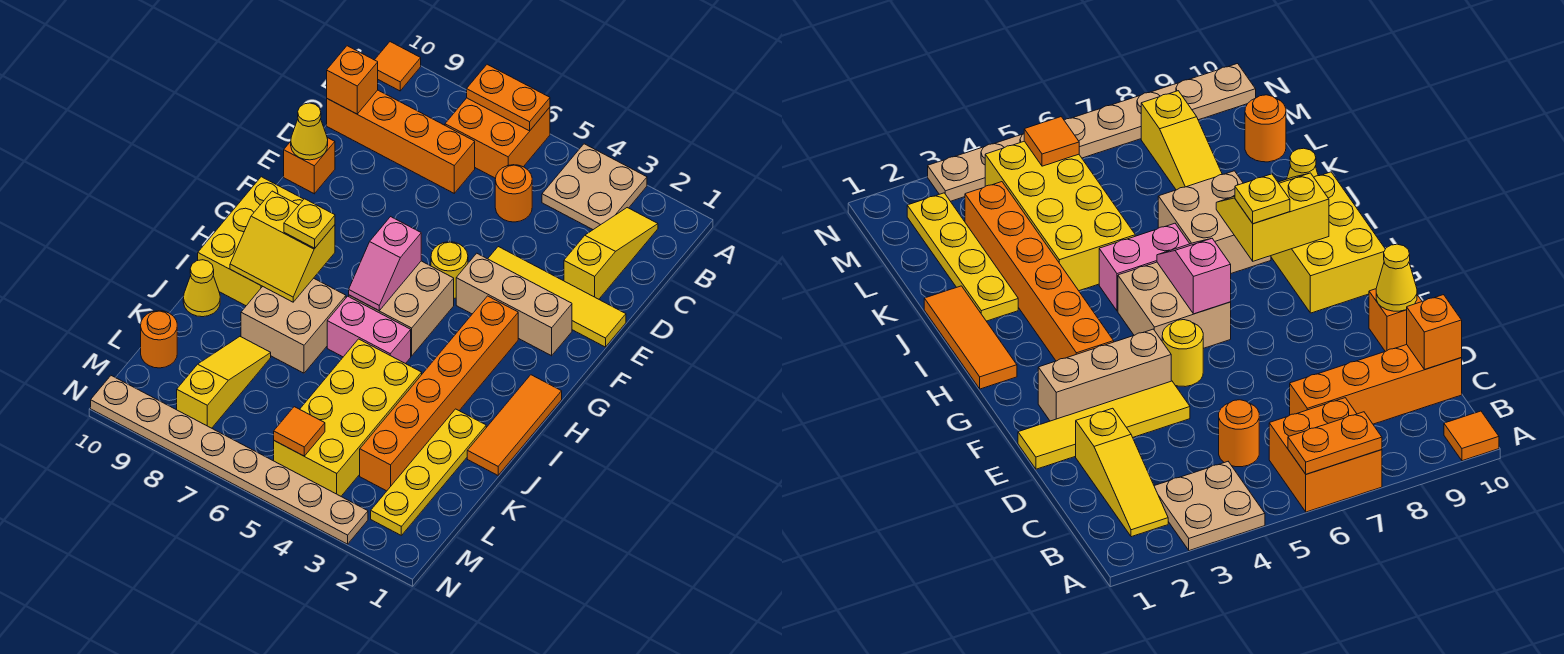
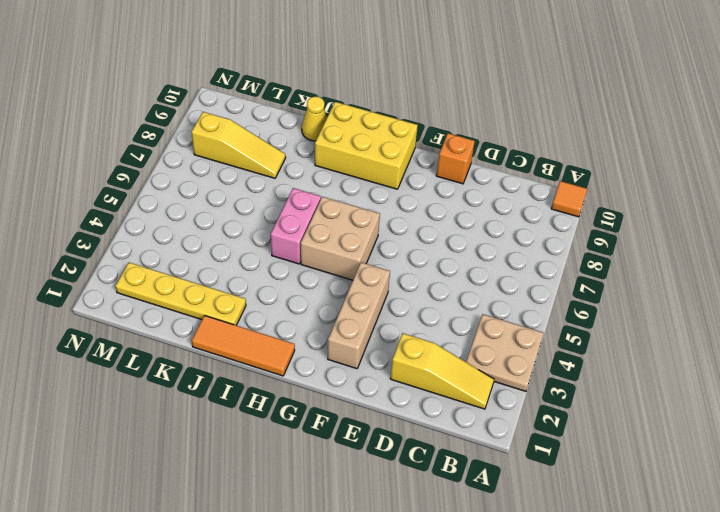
none -> orange 2x2 brick [445,98,550,178]
none -> orange 1x1 round brick [495,165,532,222]
none -> orange 1x4 brick [327,90,475,193]

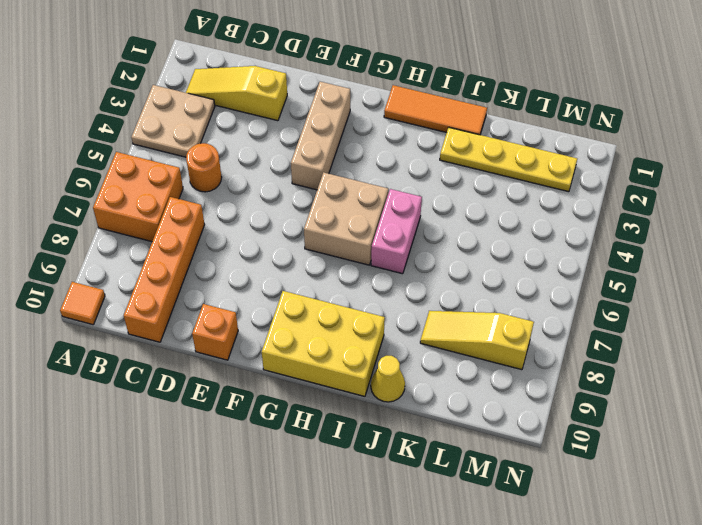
none -> yellow 1x4 tile [488,247,626,347]
none -> yellow 1x1 round brick [431,242,468,298]
none -> orange 1x6 brick [360,296,518,491]

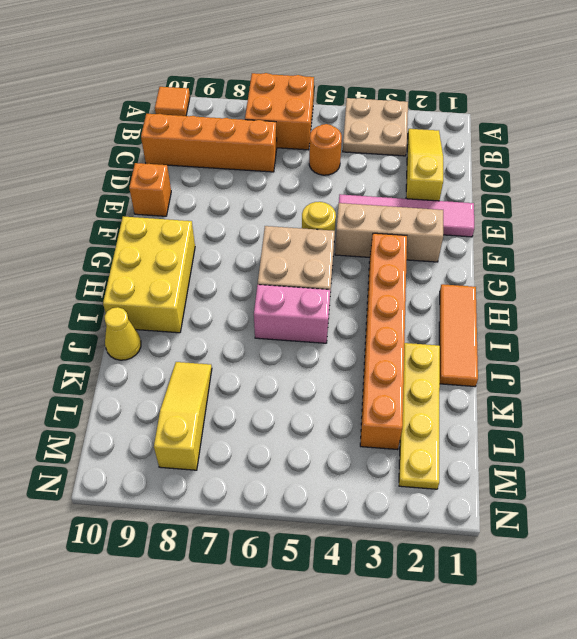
pink 1x4 tile [339,194,474,237] -> yellow 1x4 tile [488,247,626,347]
none -> tan 2x2 brick [241,278,346,373]
none -> yellow 2x4 brick [274,339,422,496]
none -> orange 1x1 round brick [141,311,177,368]

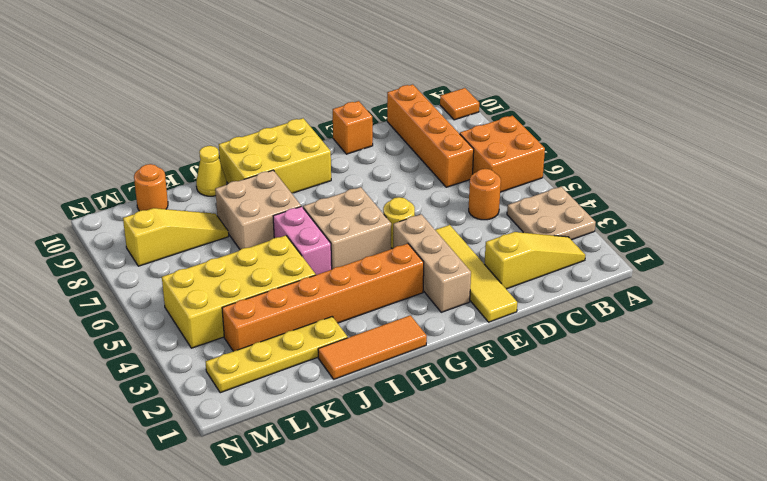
none -> tan 1x8 plate [91,376,368,544]
none -> orange 1x2 plate [467,64,550,131]
none -> orange 1x1 brick [327,46,378,114]

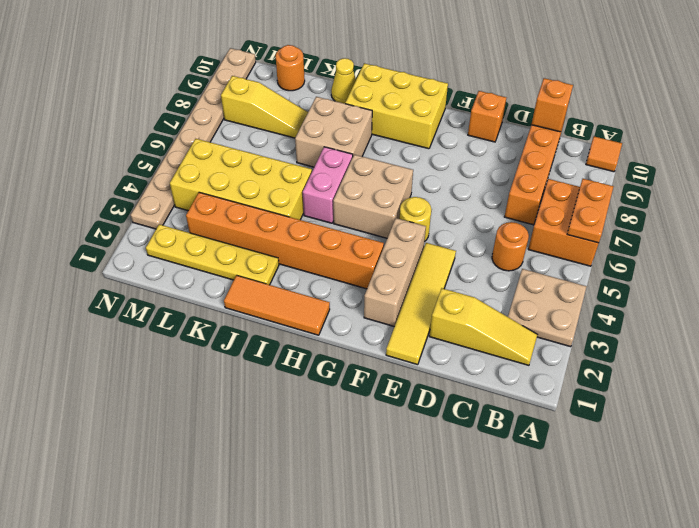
none -> yellow 1x1 cone [291,103,328,160]
none -> pink 1x2 slope [349,217,421,311]
none -> yellow 2x2 slope [230,191,335,302]

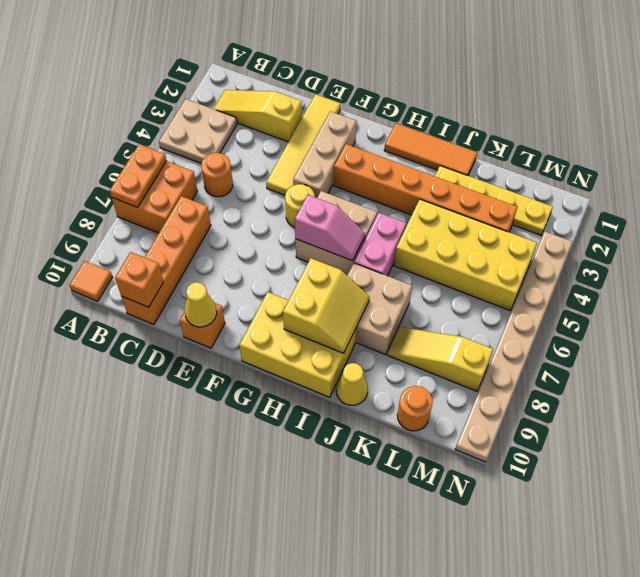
none -> orange 1x1 tile [274,407,325,456]
none -> yellow 1x1 plate [284,199,335,248]

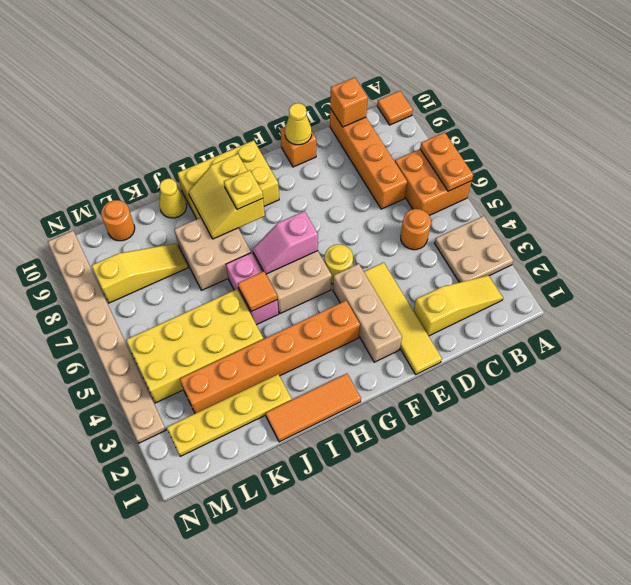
orange 1x1 tile [238,271,277,312] -> orange 1x1 tile moved to [274,407,325,456]

